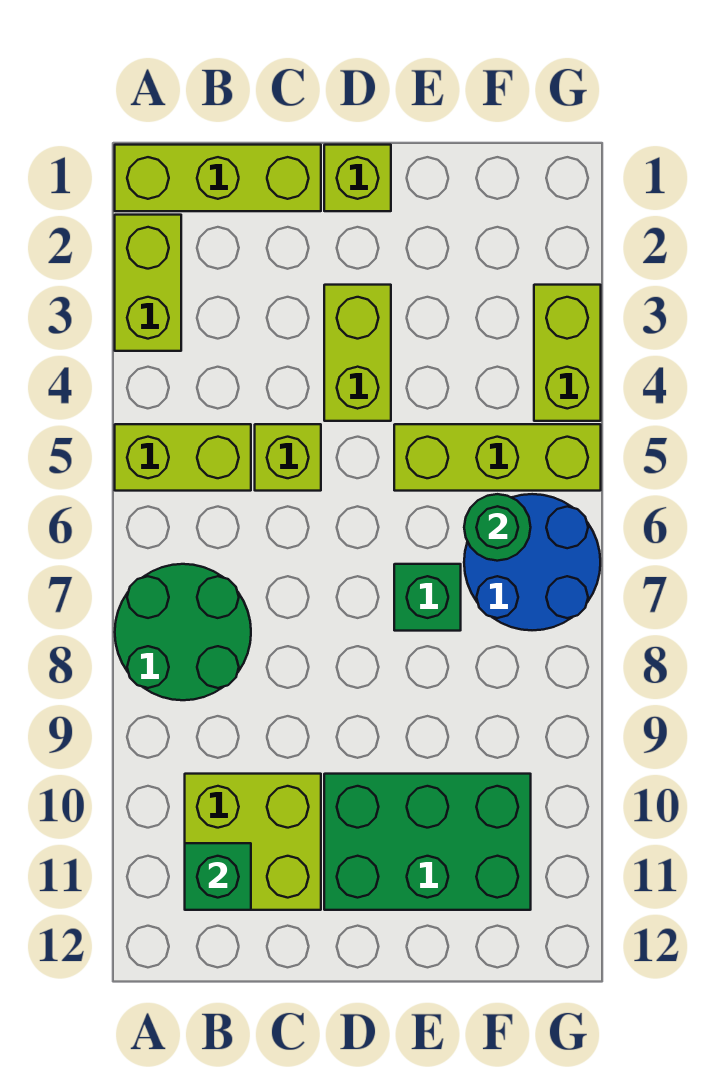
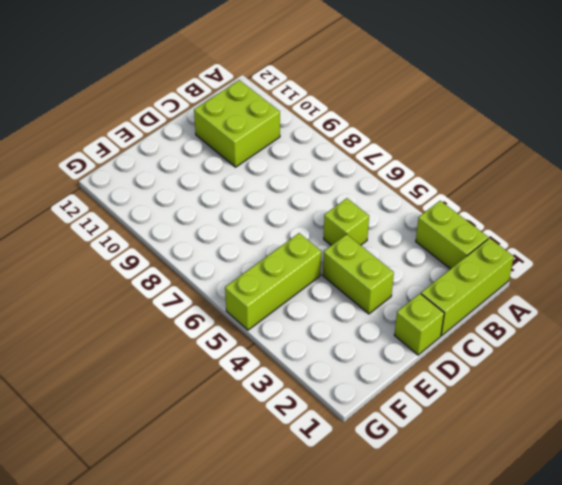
none -> lime 1x2 brick [115,424,251,491]
none -> green 2x2 round brick [115,564,251,700]
none -> green 2x3 brick [324,774,531,910]

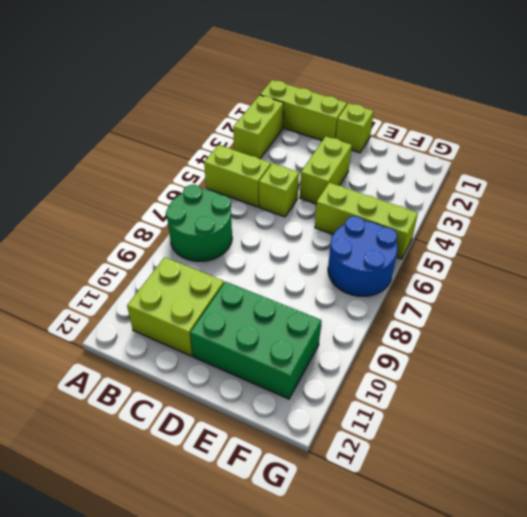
none -> green 1x1 brick [394,564,461,631]
none -> lime 1x2 brick [534,285,601,421]
none -> green 1x1 brick [185,843,251,910]

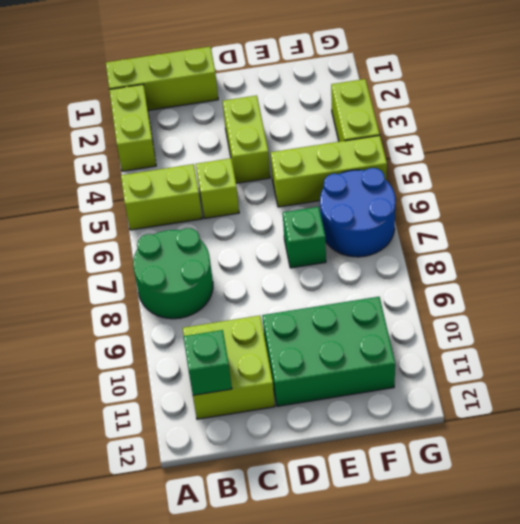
none -> lime 1x1 brick [324,145,391,211]
none -> green 1x1 round brick [464,494,531,561]

